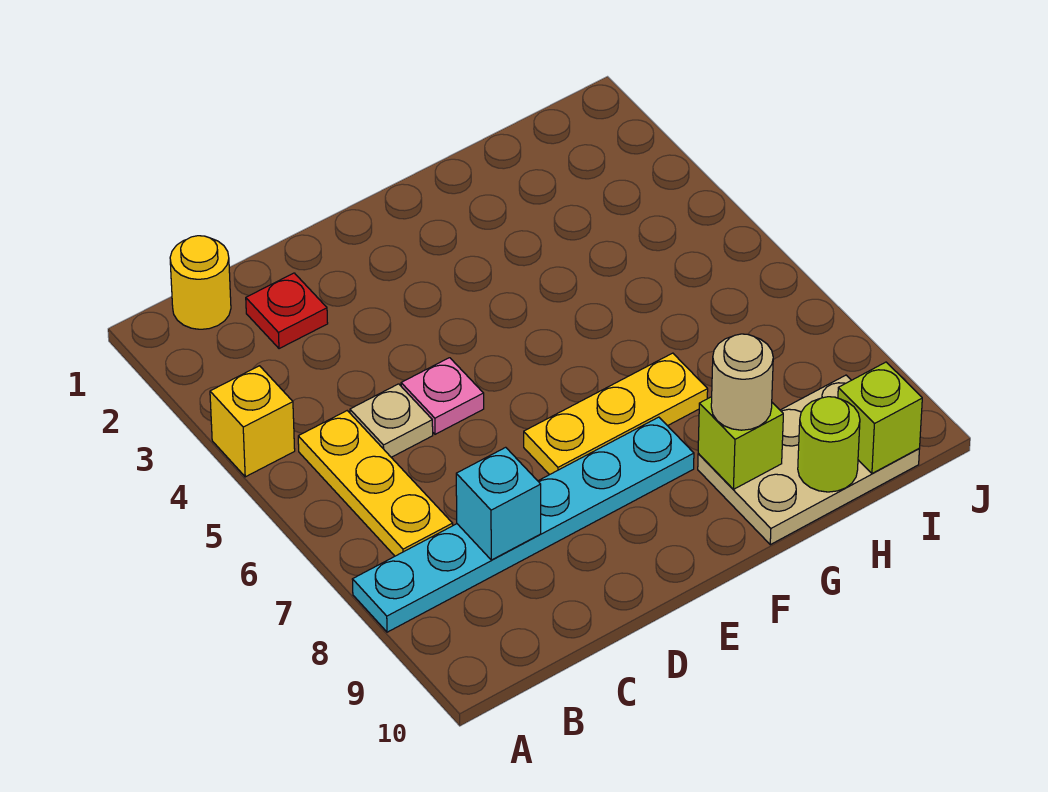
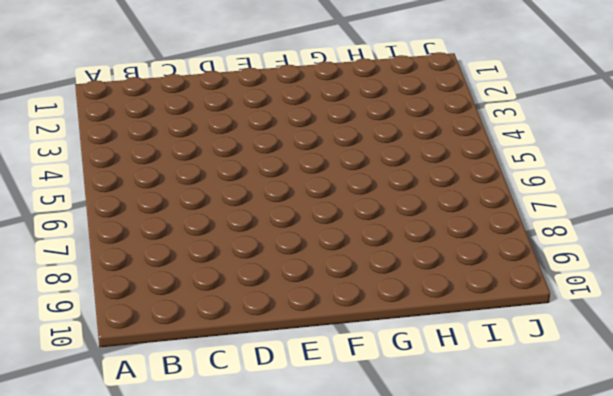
none -> yellow 1x1 brick [210,366,295,477]
none -> cyan 1x6 plate [352,417,694,632]
none -> yellow 1x1 round brick [170,236,231,329]

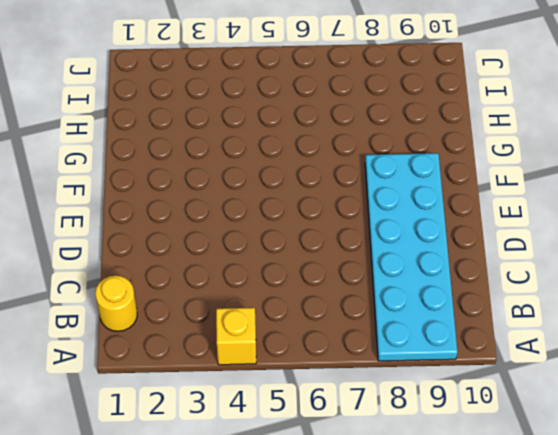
cyan 2x6 plate [365,153,457,361] -> cyan 1x6 plate [352,417,694,632]
none -> yellow 1x3 plate [298,411,453,556]
none -> red 1x1 plate [246,273,328,349]
none -> tan 1x1 plate [350,384,433,457]

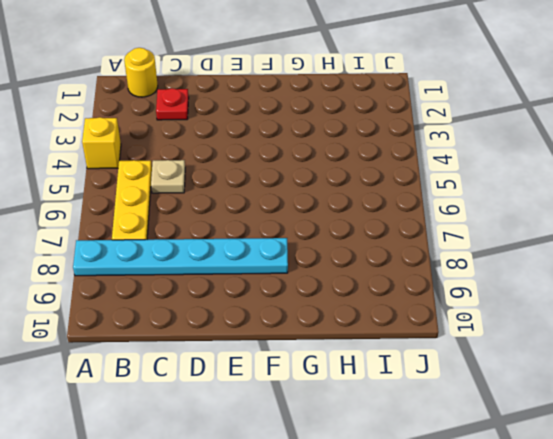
none -> pink 1x1 plate [401,358,484,434]
none -> yellow 1x3 plate [524,353,708,475]
none -> tan 2x3 plate [698,375,919,545]

